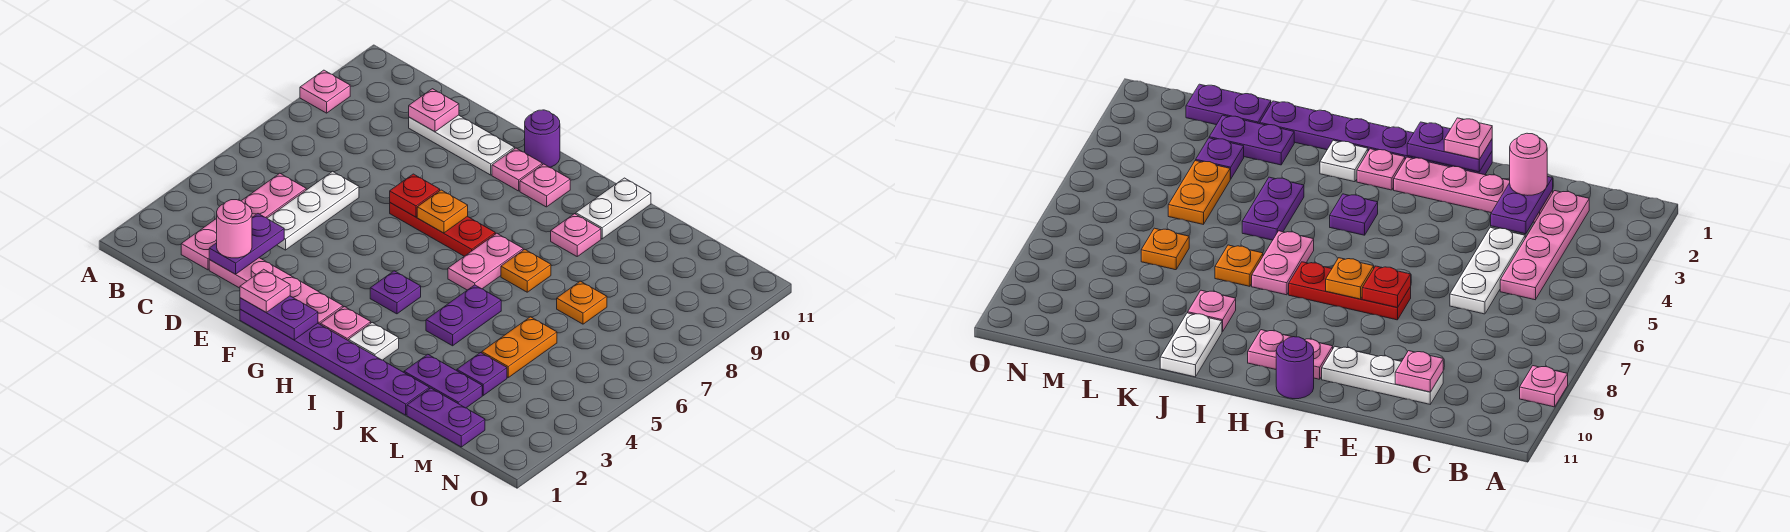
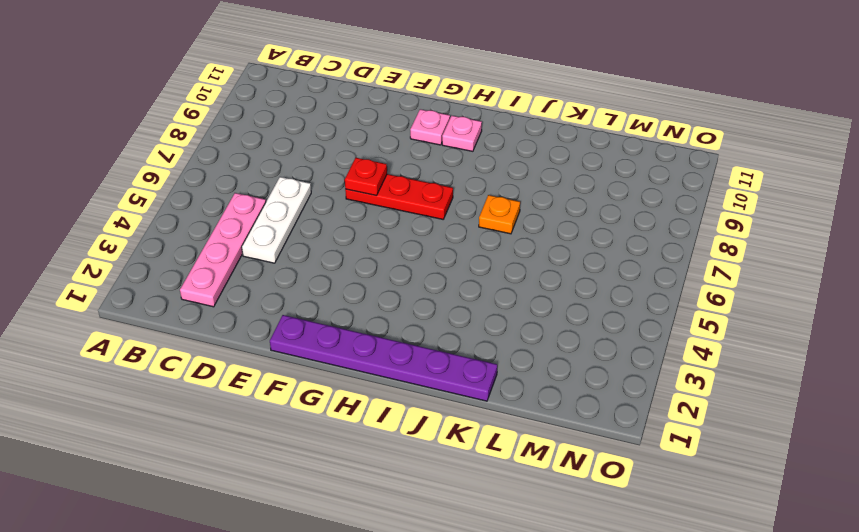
none -> pink 1x1 plate [300,70,350,113]
none -> pink 1x4 plate [209,258,343,325]
none -> white 1x3 plate [409,115,515,175]
none -> purple 1x1 round brick [525,110,560,167]

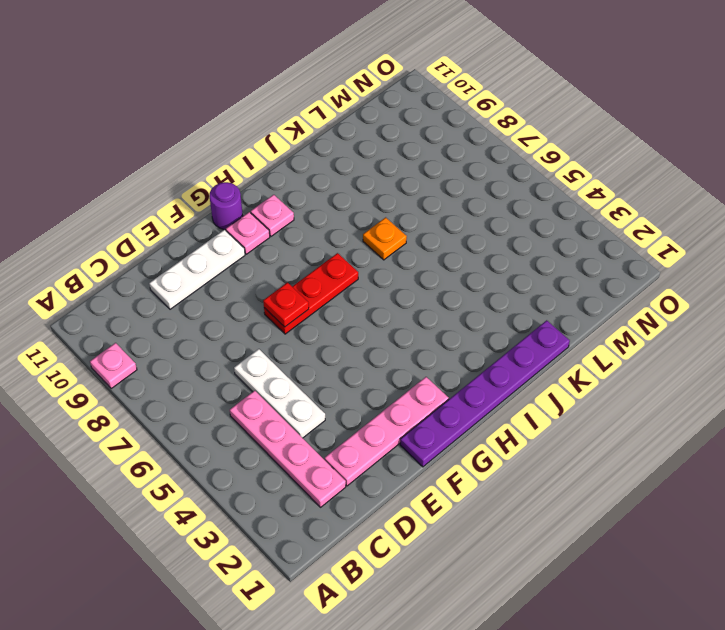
none -> pink 1x1 plate [321,307,371,340]
none -> purple 1x1 plate [370,271,421,314]
none -> white 1x1 plate [348,323,399,360]
none -> pink 1x2 plate [448,233,523,290]

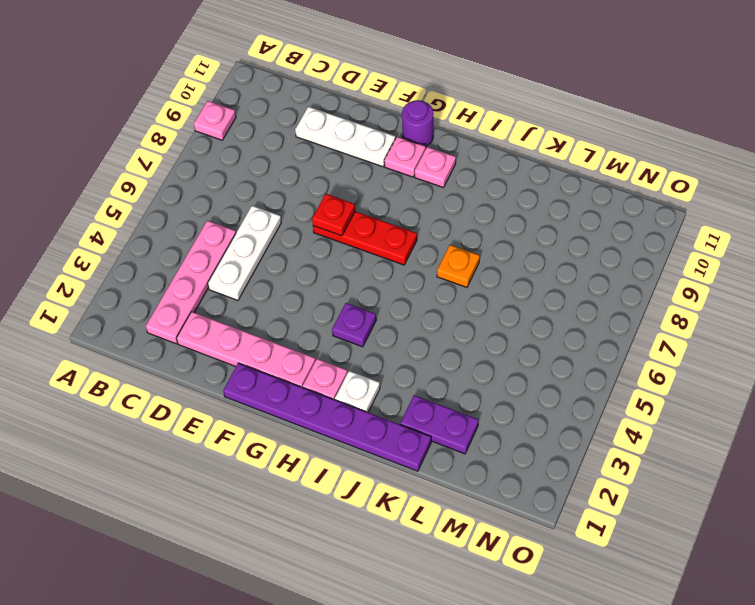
none -> pink 1x2 plate [448,233,523,290]
none -> purple 1x2 plate [426,285,501,346]
none -> pink 1x1 plate [551,214,601,256]
none -> white 1x2 plate [576,178,651,239]

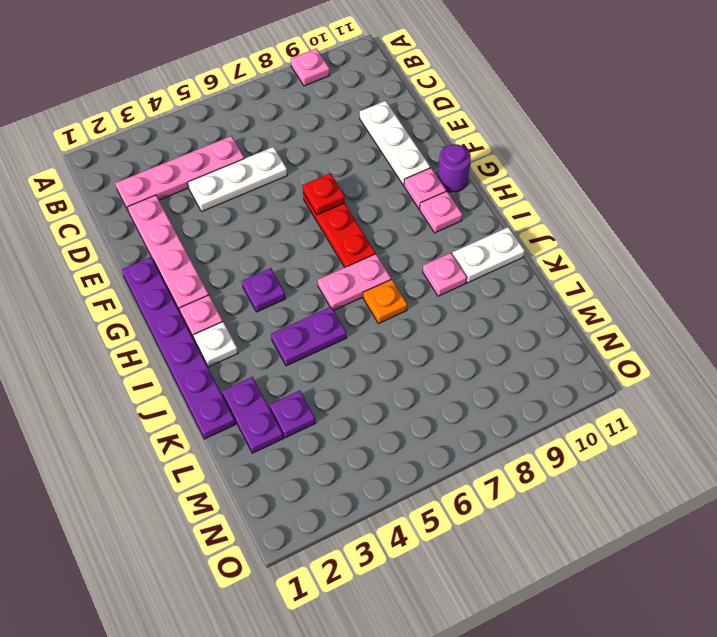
none -> purple 1x2 plate [407,388,485,447]
none -> orange 1x2 plate [482,317,557,377]
none -> orange 1x1 plate [557,281,607,324]
none -> purple 1x2 plate [209,214,284,274]

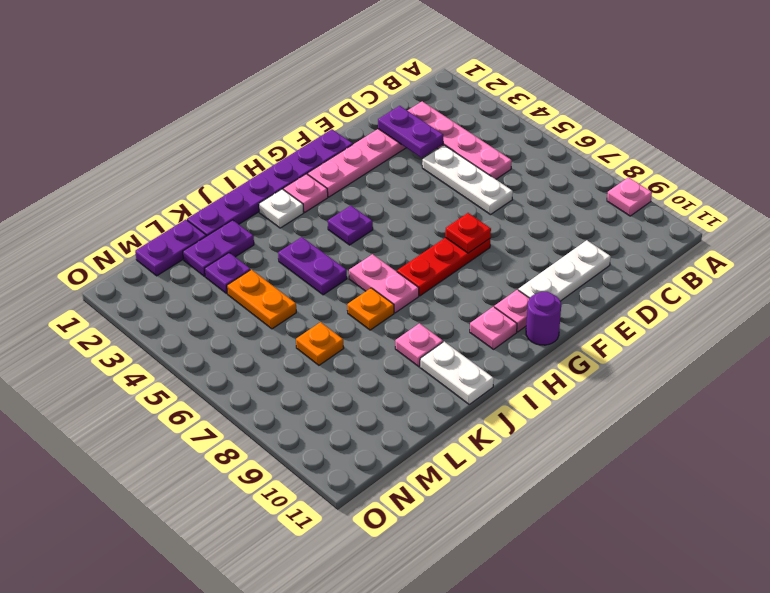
none -> pink 1x1 plate [409,89,459,132]
none -> purple 1x2 plate [240,296,318,340]
none -> orange 1x1 plate [417,190,468,233]
none -> pink 1x1 round brick [217,200,252,258]

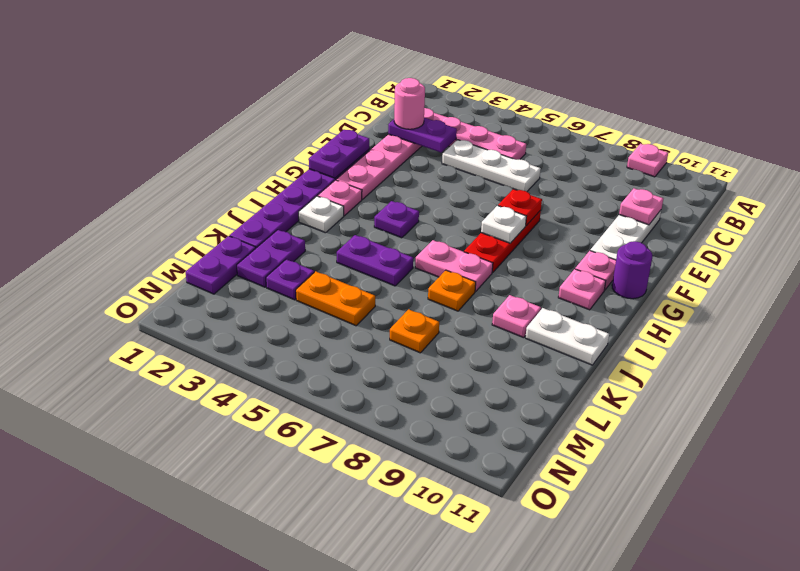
white 1x1 plate [481,206,527,243] -> orange 1x1 plate [417,190,468,233]
none -> pink 1x1 plate [240,269,290,312]

